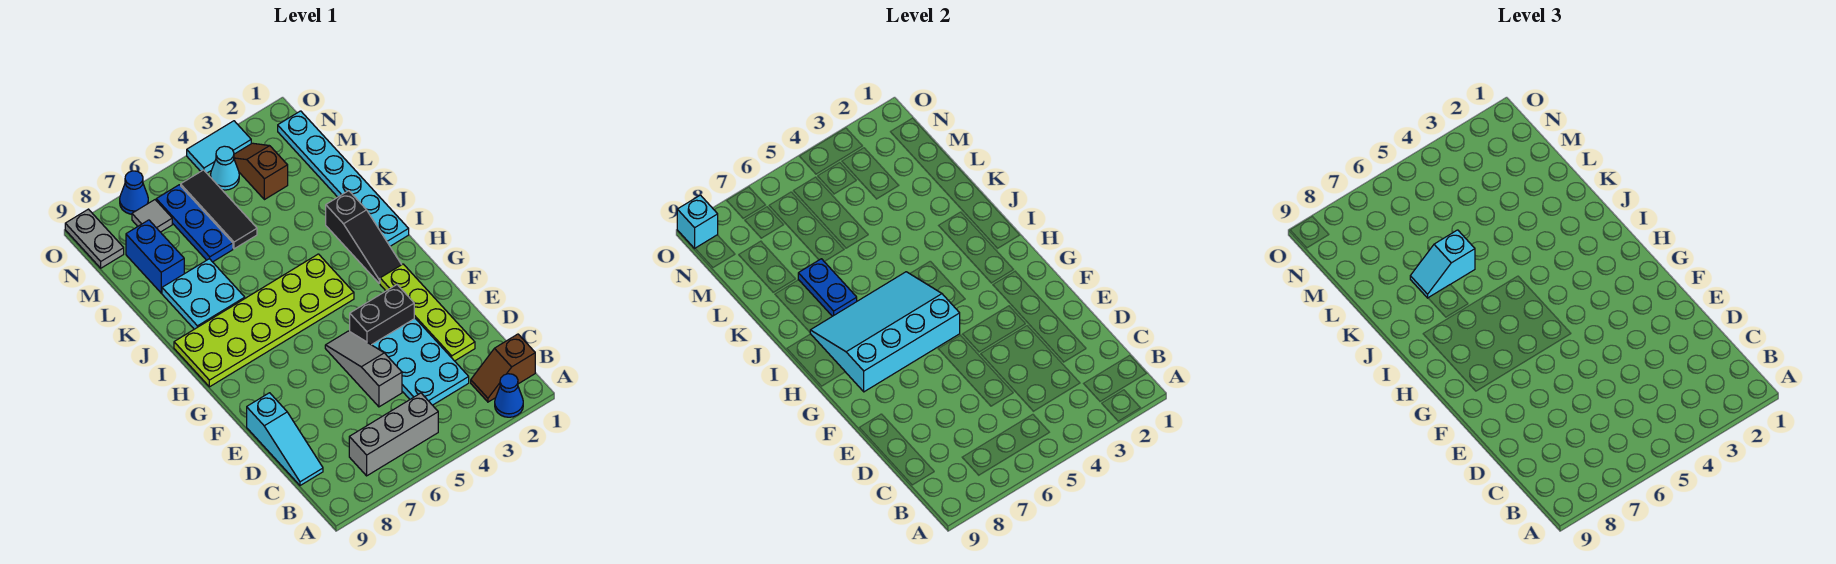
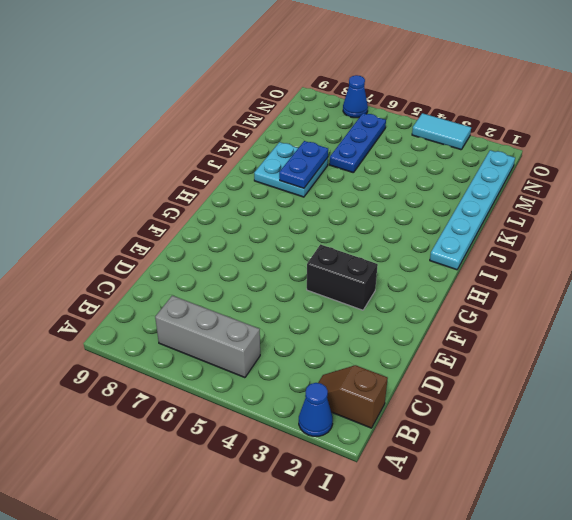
none -> cyan 2x3 plate [372,318,469,405]
none -> cyan 1x3 slope [247,393,323,486]
none -> lime 1x4 plate [380,264,475,361]

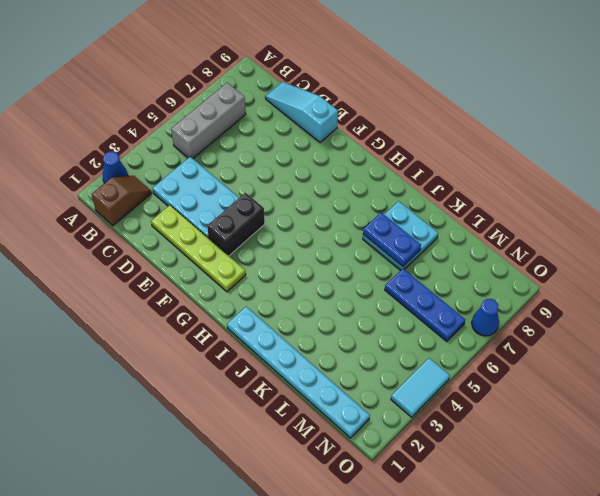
none -> grey 1x3 slope [325,331,402,407]
none -> black 1x3 slope [326,191,401,283]
none -> lime 2x6 plate [174,254,354,387]

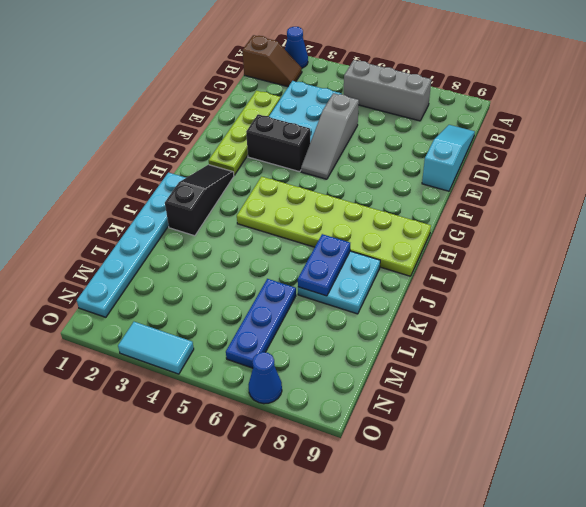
none -> black 1x3 tile [181,170,257,249]
none -> blue 1x2 brick [126,220,184,293]
none -> brown 1x2 slope [234,143,288,200]

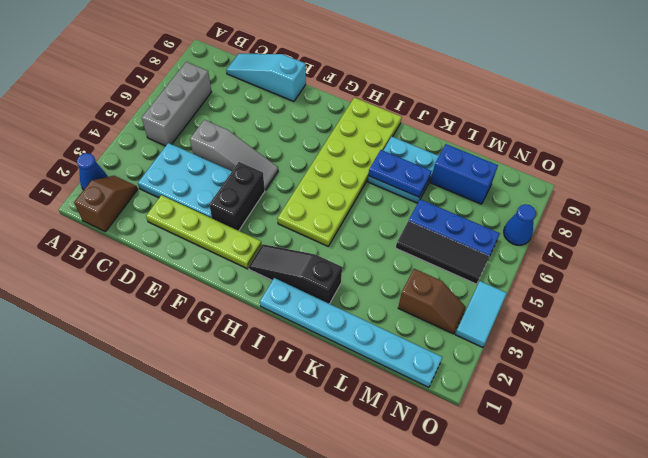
none -> cyan 1x1 cone [211,146,239,190]
none -> grey 1x1 tile [132,200,172,232]
none -> grey 1x2 plate [65,209,124,268]

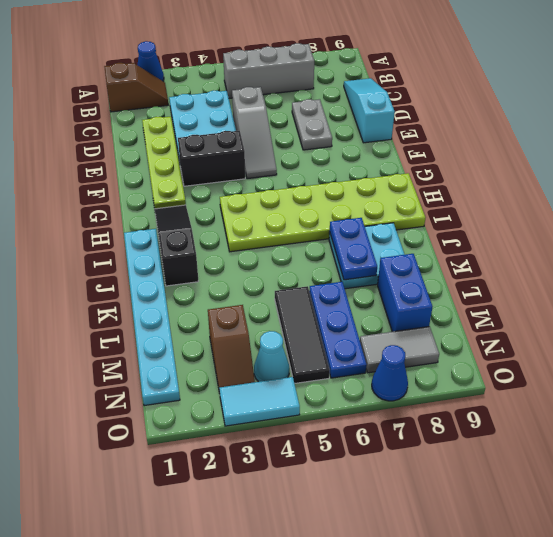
grey 1x2 plate [292,99,332,150] -> grey 1x2 plate moved to [65,209,124,268]
grey 1x2 tile [360,326,439,373] -> grey 1x1 tile [132,200,172,232]
none -> cyan 3x4 slope [810,272,960,392]
none -> cyan 1x1 brick [677,195,718,248]
none -> cyan 1x2 slope [1410,230,1475,298]

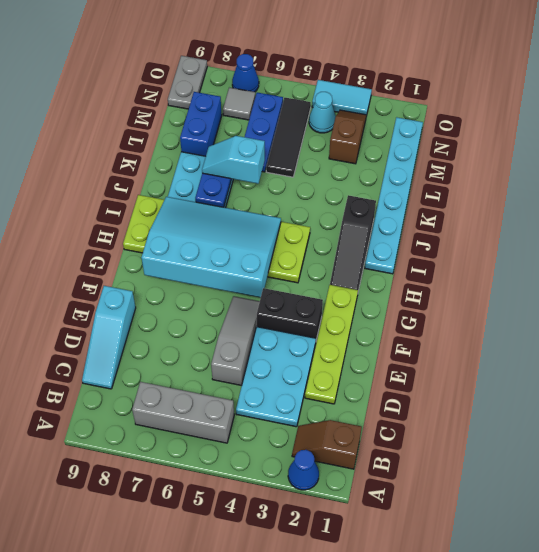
none -> cyan 1x1 brick [677,195,718,248]

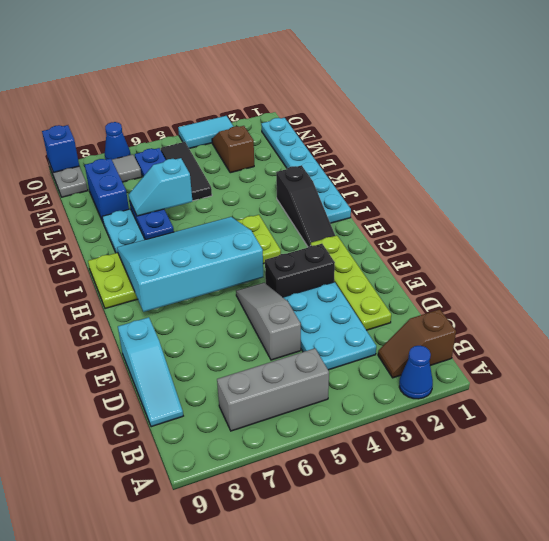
blue 1x1 brick [42,125,79,173] -> cyan 1x1 brick [677,195,718,248]
none -> cyan 1x1 cone [211,146,239,190]

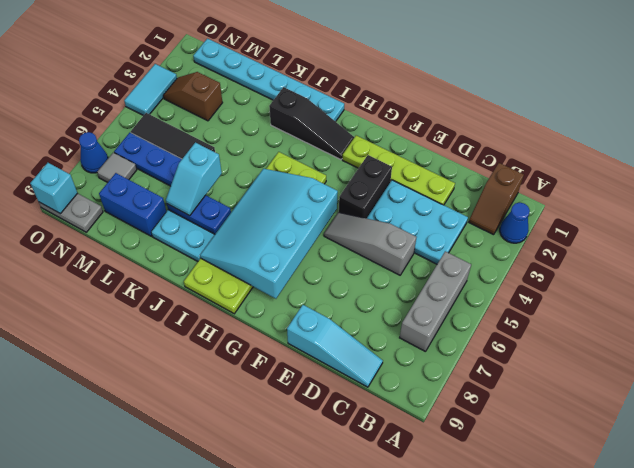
none -> cyan 1x1 cone [211,146,239,190]

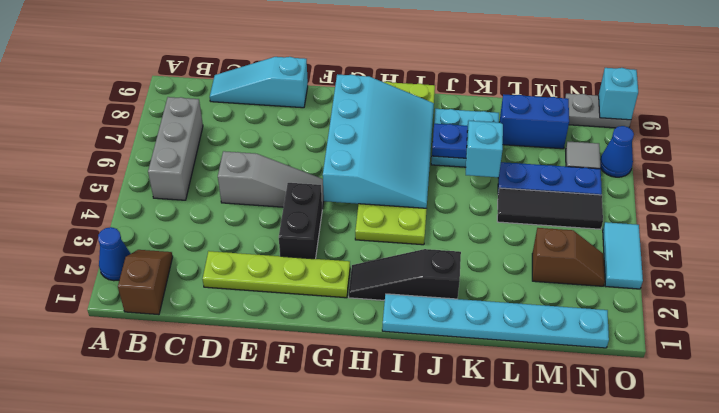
none -> cyan 2x3 plate [372,318,469,405]
none -> cyan 1x1 cone [211,146,239,190]

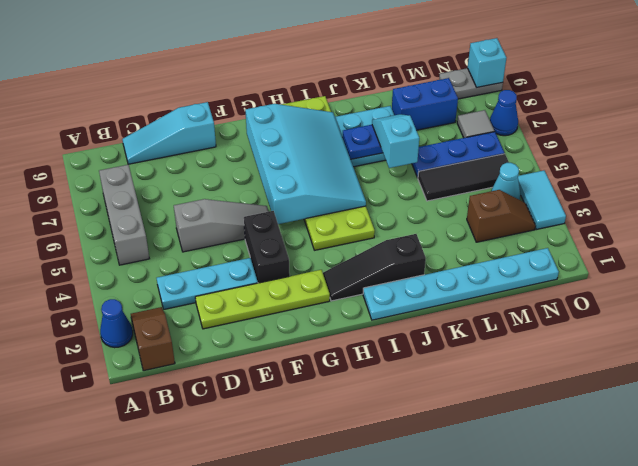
cyan 1x3 plate [157,258,258,309] -> cyan 2x3 plate [372,318,469,405]

